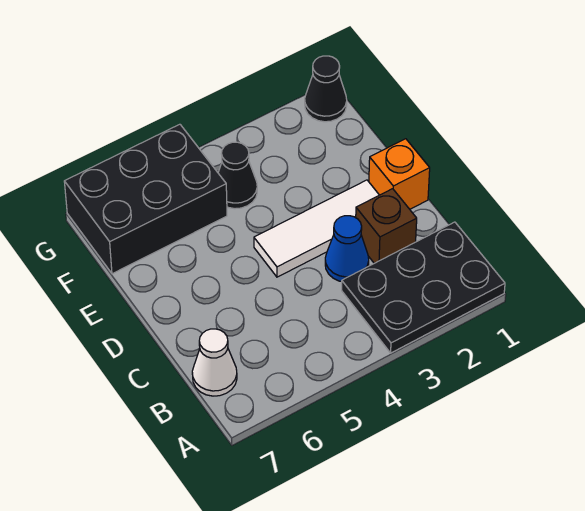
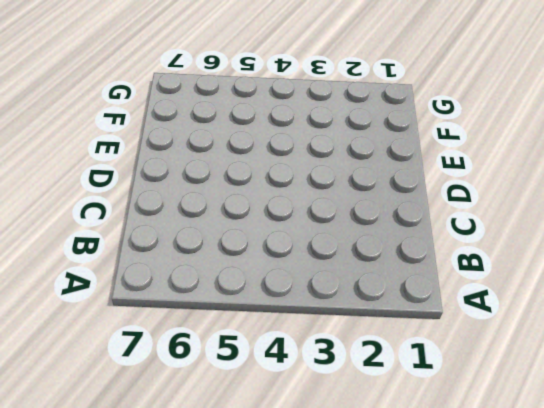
none -> black 2x3 plate [342,222,505,353]
none -> white 1x1 cone [192,329,237,396]

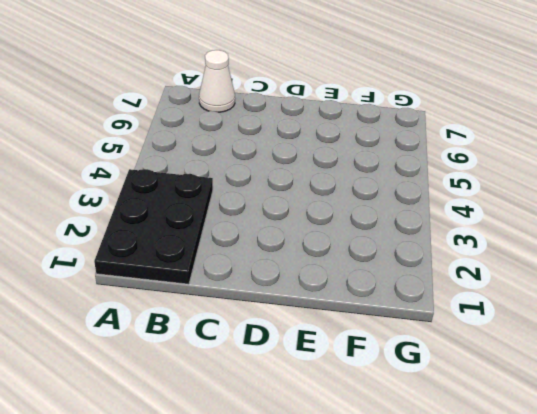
none -> brown 1x1 brick [356,189,417,263]
none -> blue 1x1 cone [325,216,369,282]

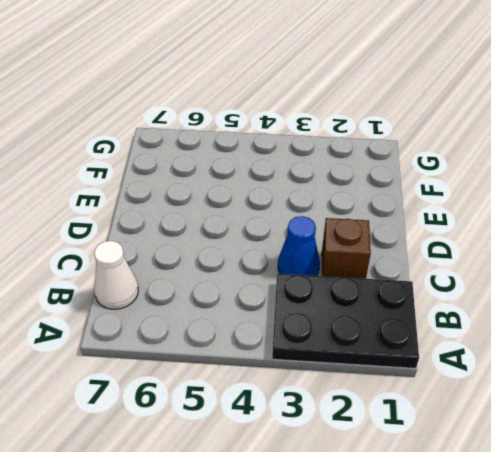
none -> orange 1x1 brick [369,139,430,209]
none -> white 1x3 tile [254,180,379,277]

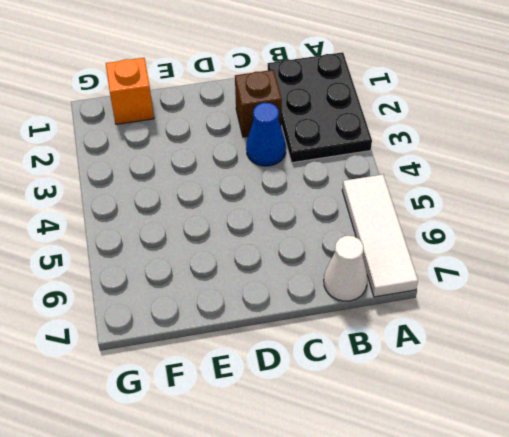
white 1x3 tile [342,175,418,297] -> white 1x3 tile moved to [254,180,379,277]
orange 1x1 brick [106,58,154,124] -> orange 1x1 brick moved to [369,139,430,209]
none -> black 1x1 cone [218,142,257,209]
none -> black 2x3 brick [64,124,227,274]

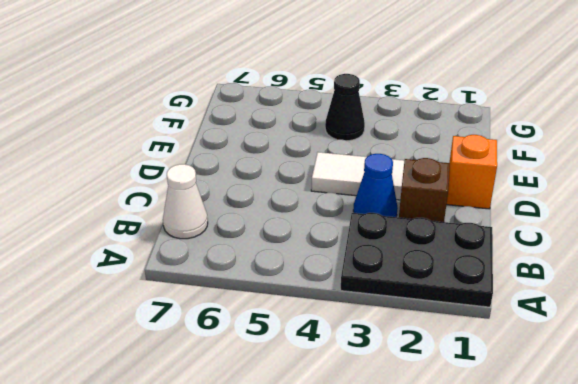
none -> black 2x3 brick [64,124,227,274]
none -> black 1x1 cone [305,56,347,122]

